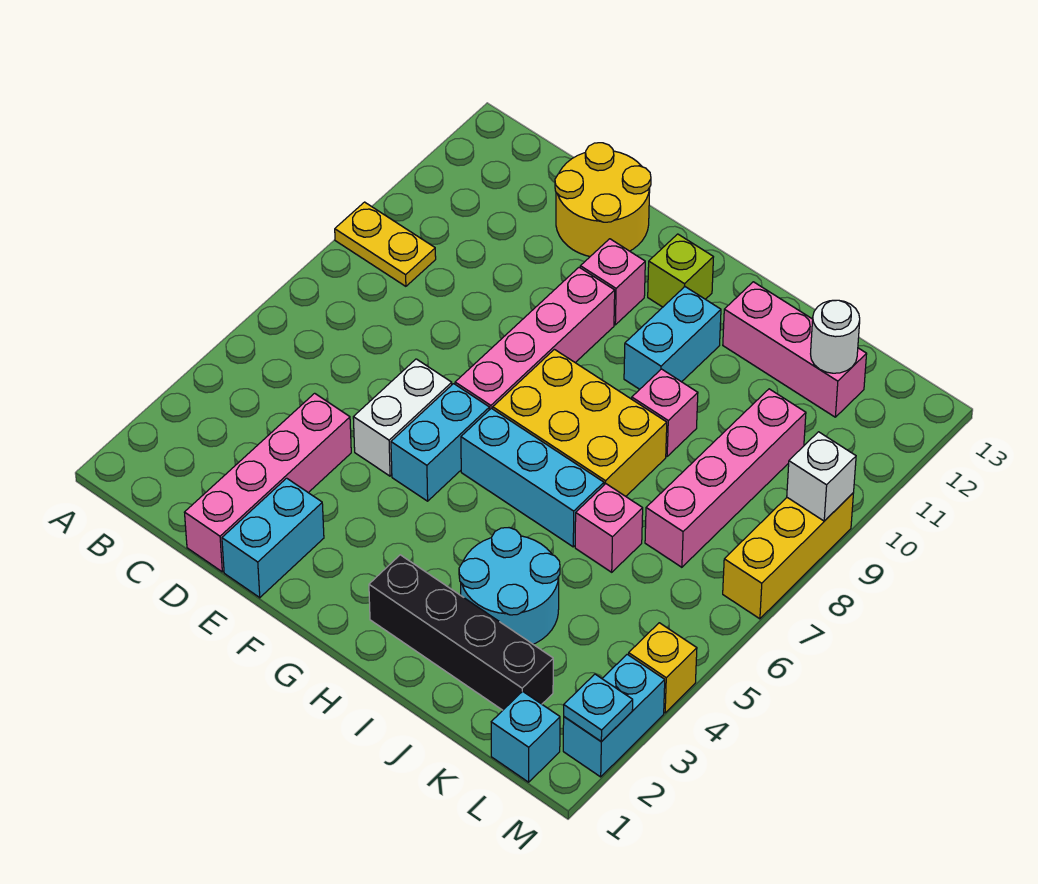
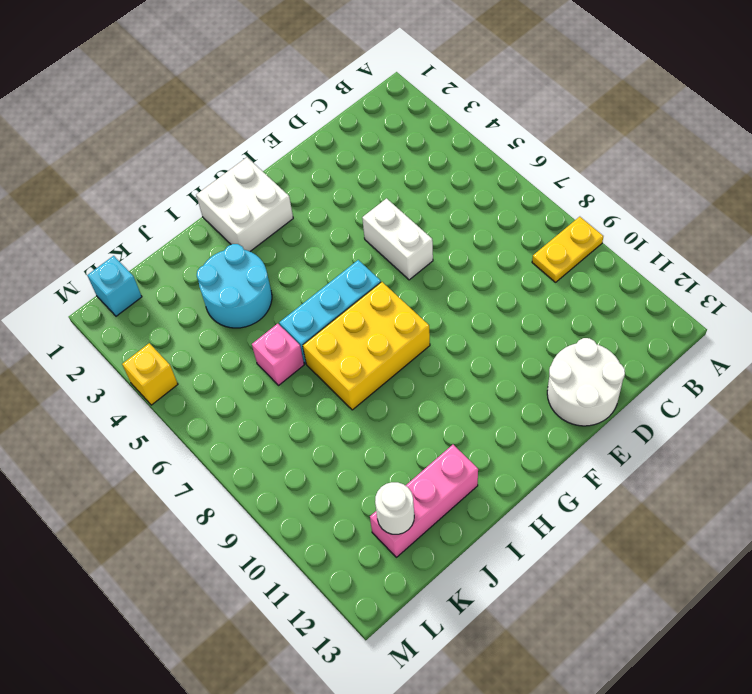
white 2x2 round brick [547,338,625,426] -> yellow 2x2 round brick [555,143,651,256]
white 2x2 brick [196,157,293,251] -> black 1x4 brick [369,555,553,710]
none -> pink 1x4 brick [184,393,351,572]
none -> cyan 1x2 brick [222,478,324,598]
none -> cyan 1x2 brick [391,384,489,501]

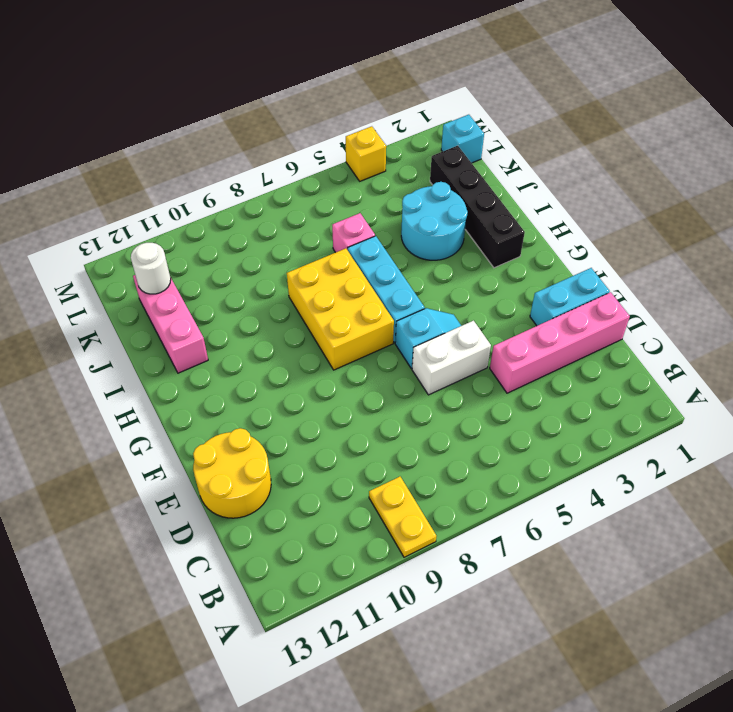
cyan 1x2 slope [395,308,461,369] -> cyan 1x2 brick [391,384,489,501]
none -> pink 1x4 brick [455,267,615,410]
none -> pink 1x1 brick [580,239,645,325]
none -> lime 1x1 brick [648,234,713,307]

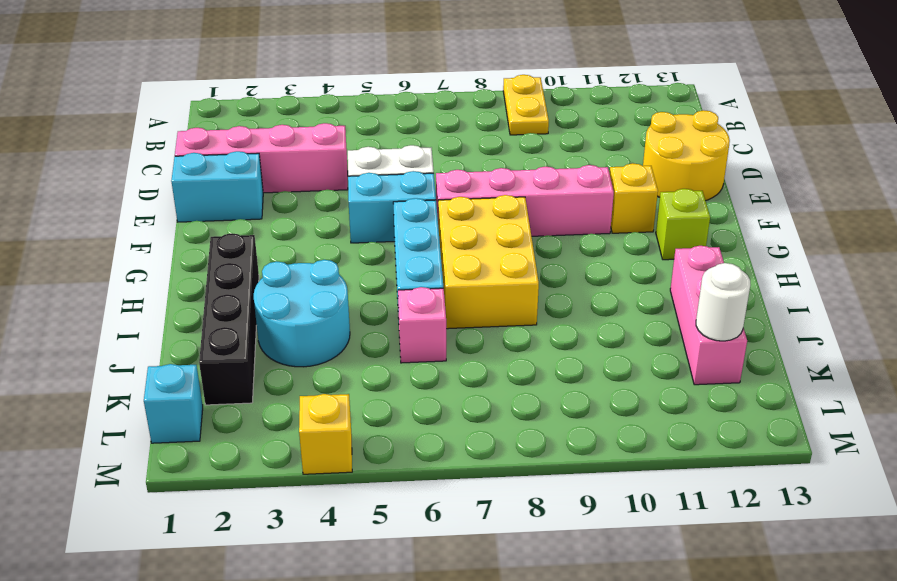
yellow 1x1 brick [610,163,658,233] -> pink 1x1 brick [580,239,645,325]
none -> cyan 1x2 brick [624,287,721,389]
none -> pink 1x1 brick [632,369,698,456]
none -> pink 1x4 brick [645,389,806,567]

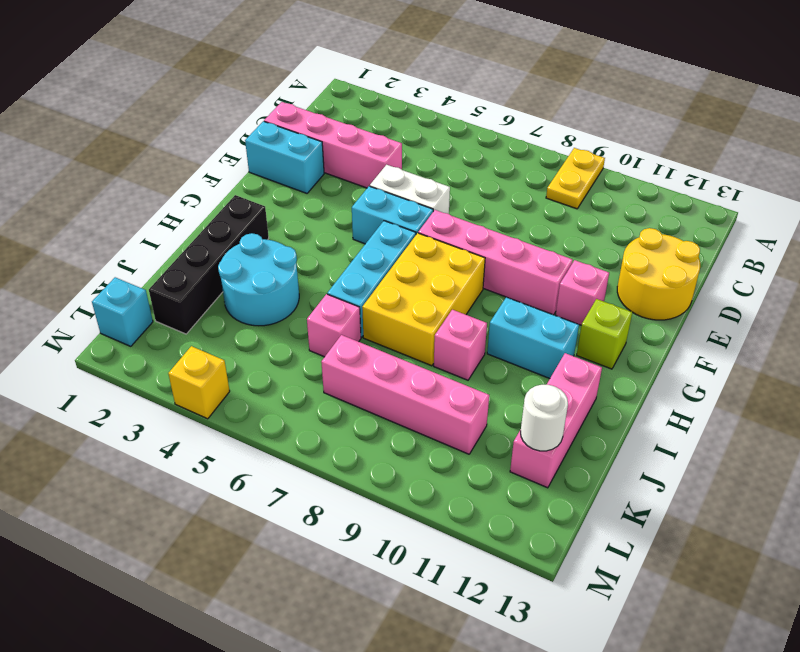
none -> cyan 1x2 brick [563,654,665,777]
none -> yellow 1x3 brick [723,493,853,619]
none -> cyan 1x1 plate [564,674,633,742]

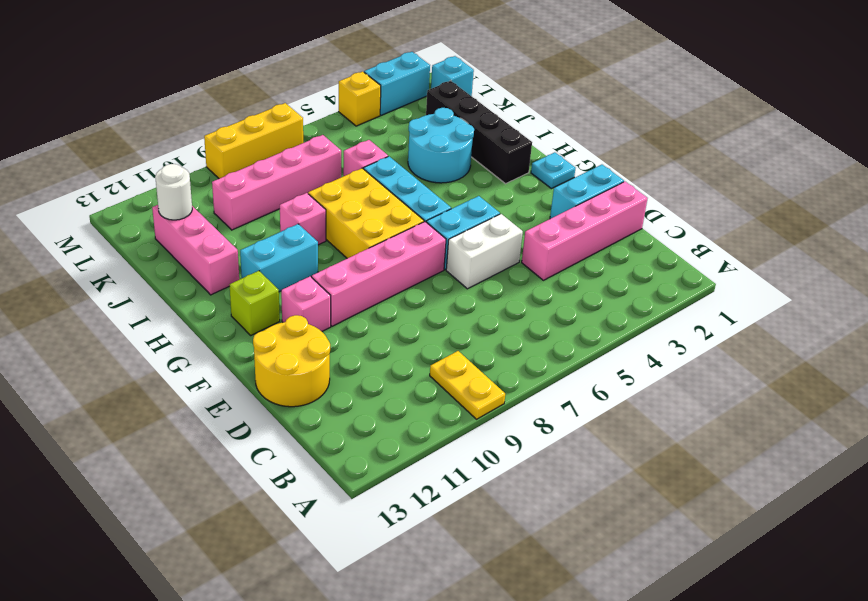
cyan 1x1 plate [531,152,575,189] -> cyan 1x1 plate moved to [564,674,633,742]
none -> white 1x1 brick [787,432,856,521]

